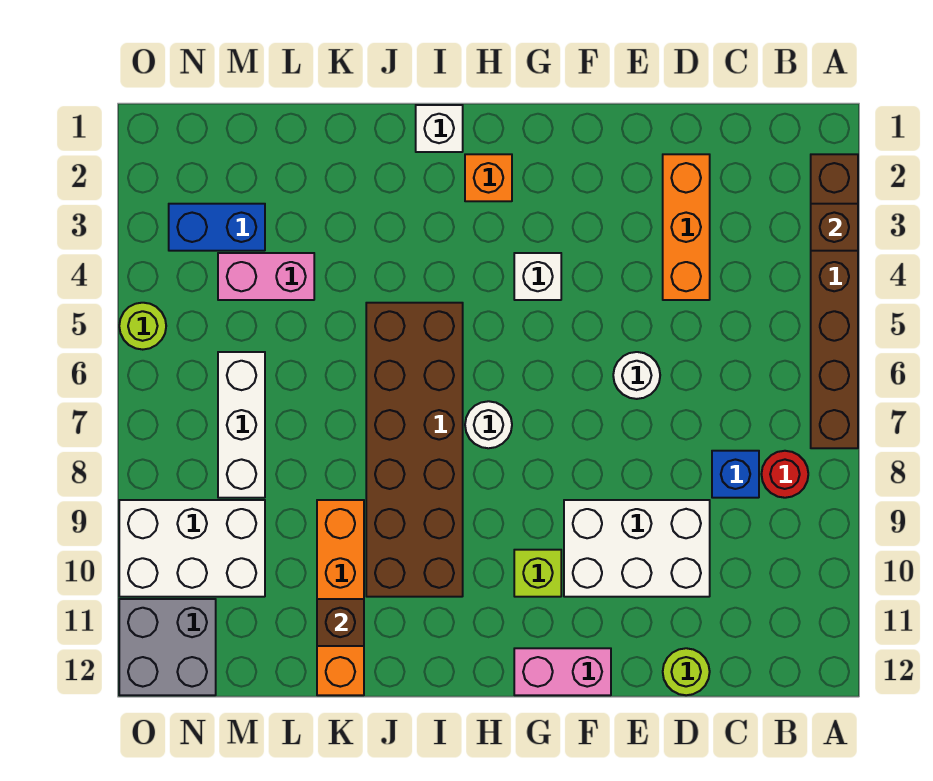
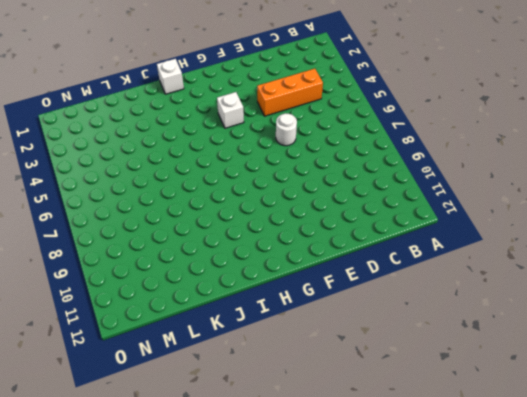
orange 1x3 brick [257,69,323,116] -> orange 1x3 brick turned to [663,154,710,300]
none -> brown 1x6 brick [811,154,858,448]
none -> red 1x1 round brick [761,451,808,498]
none -> blue 1x1 brick [712,451,759,498]

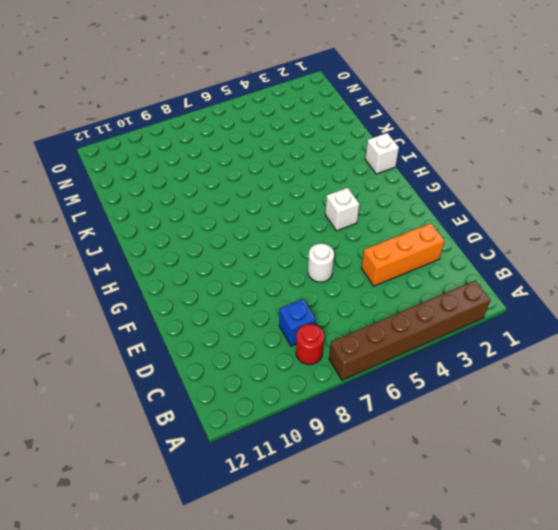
none -> white 2x3 brick [564,500,710,597]
none -> lime 1x1 round brick [663,648,710,695]
none -> pink 1x2 brick [514,648,611,695]

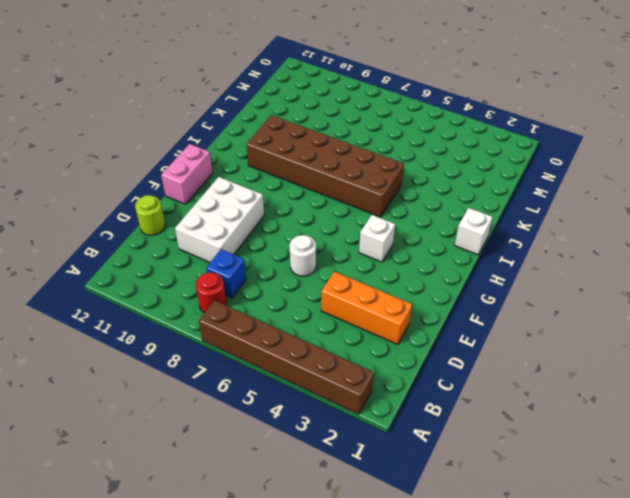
none -> lime 1x1 brick [514,550,561,597]
none -> orange 1x1 brick [465,154,512,201]
none -> white 1x1 round brick [465,401,512,448]

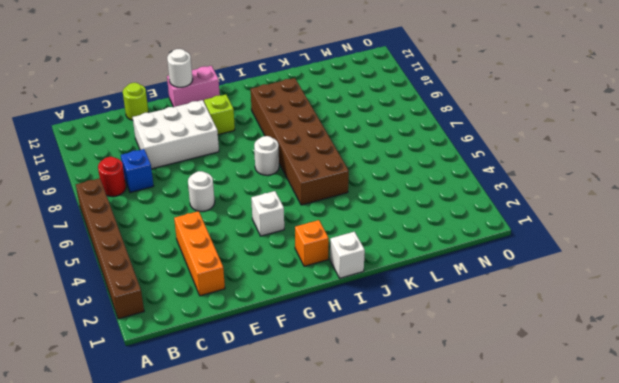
white 1x1 round brick [167,49,193,87] -> none
none -> orange 1x4 brick [317,500,364,695]
none -> pink 1x2 brick [218,253,314,300]
none -> blue 1x2 brick [169,204,265,251]

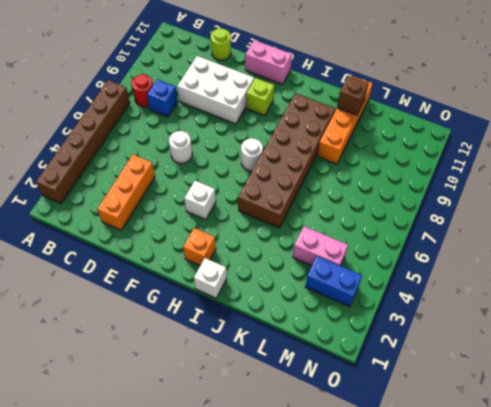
none -> white 1x3 brick [218,352,265,498]
none -> white 2x3 brick [119,500,265,597]
none -> grey 2x2 brick [119,599,216,695]

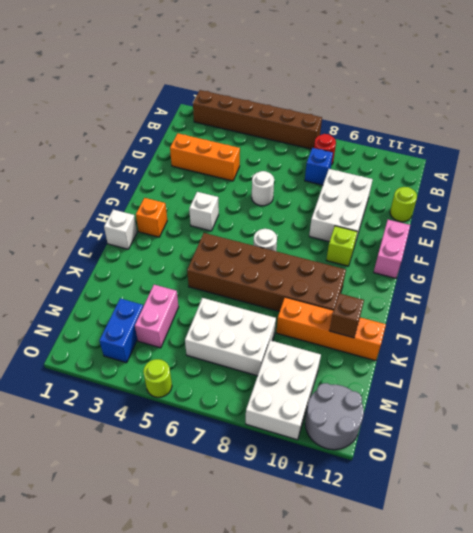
white 2x3 brick [185,298,276,376] -> white 1x3 brick [218,352,265,498]
grey 2x2 round brick [305,383,364,450] -> grey 2x2 brick [119,599,216,695]
none -> brown 1x1 brick [811,204,858,251]

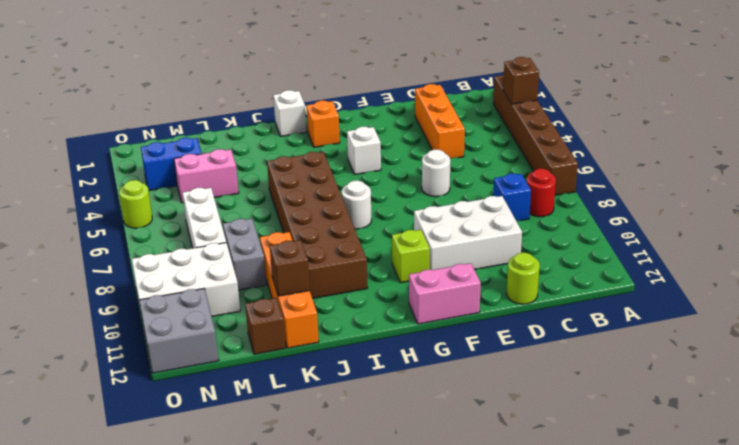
grey 1x2 brick [223,219,266,290] -> none
brown 1x1 brick [245,298,286,354] -> none

